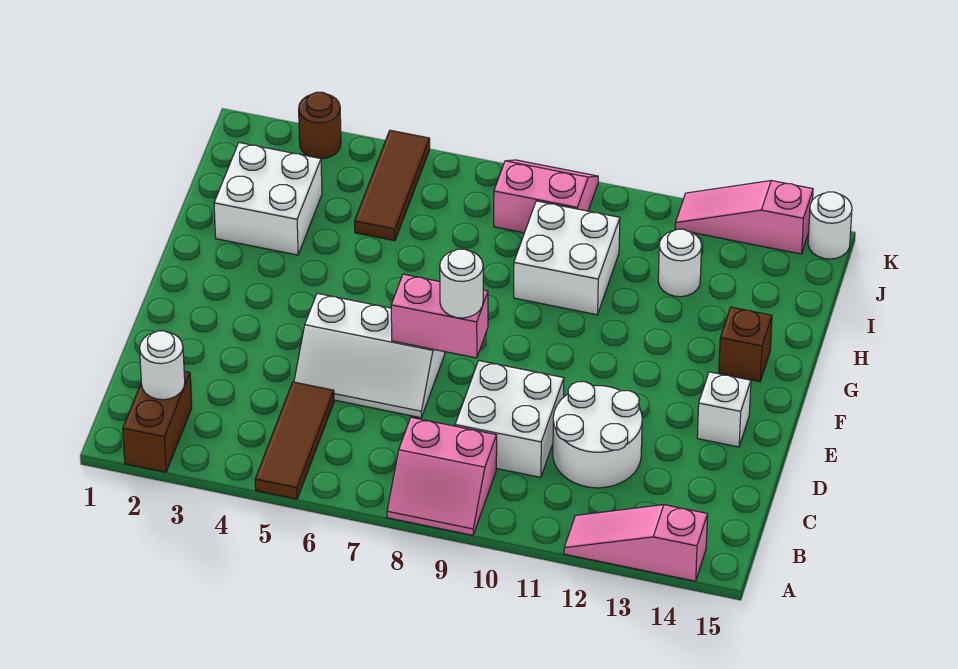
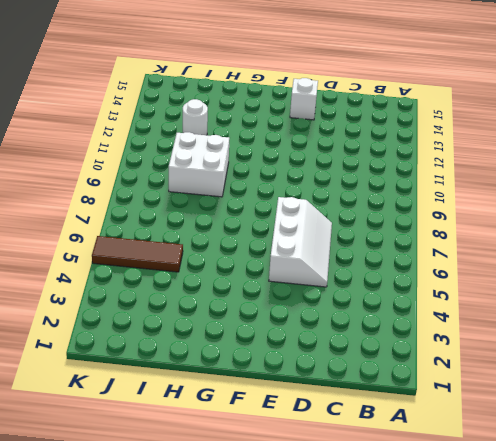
none -> brown 1x2 brick [123,371,192,472]
none -> brown 1x3 tile [255,382,334,499]
none -> pink 2x2 slope [387,417,497,535]

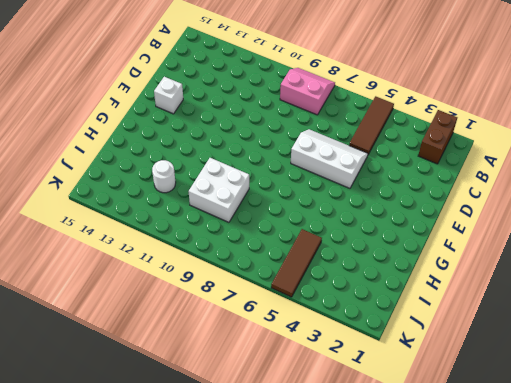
none -> pink 1x3 slope [564,505,708,581]
none -> white 2x2 brick [455,361,564,477]
none -> white 2x2 round brick [553,382,642,488]

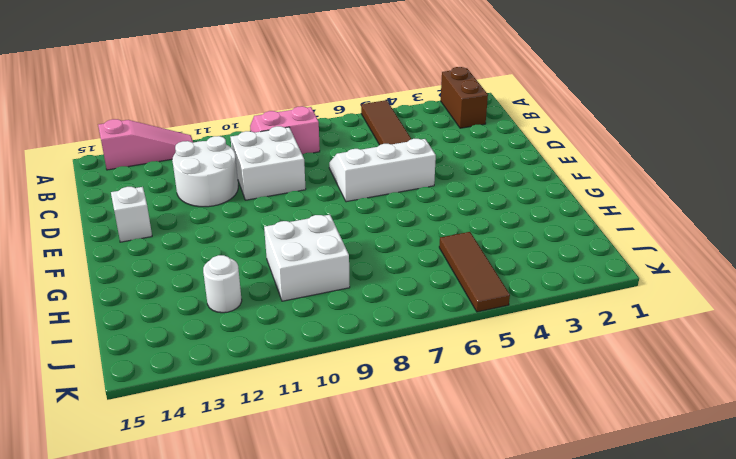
none -> brown 1x1 brick [719,307,772,382]
none -> white 2x2 brick [214,143,322,255]
none -> pink 2x2 slope [494,160,598,233]

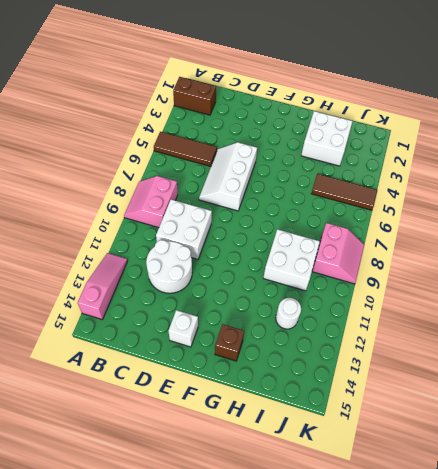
none -> brown 1x1 round brick [299,92,341,159]
none -> pink 1x3 slope [675,181,813,254]
none -> white 1x1 round brick [808,192,852,259]

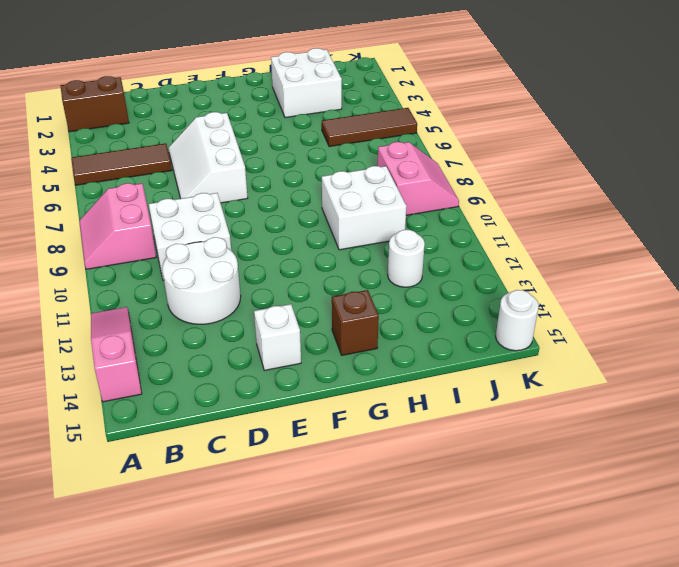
none -> brown 1x1 round brick [299,92,341,159]
none -> pink 1x3 slope [675,181,813,254]
none -> white 1x1 round brick [140,331,185,400]

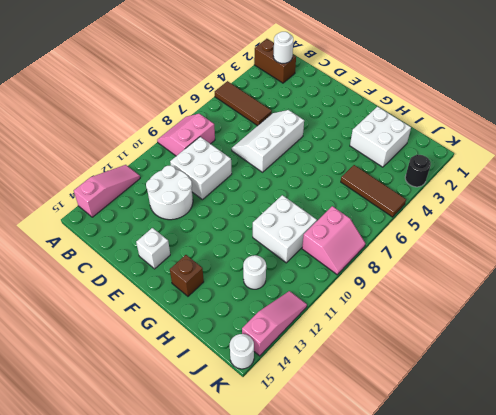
black 1x1 round brick [405,155,431,187] -> brown 1x1 round brick [299,92,341,159]
none -> pink 1x2 brick [391,274,488,358]
none -> white 1x1 round brick [440,249,483,318]

